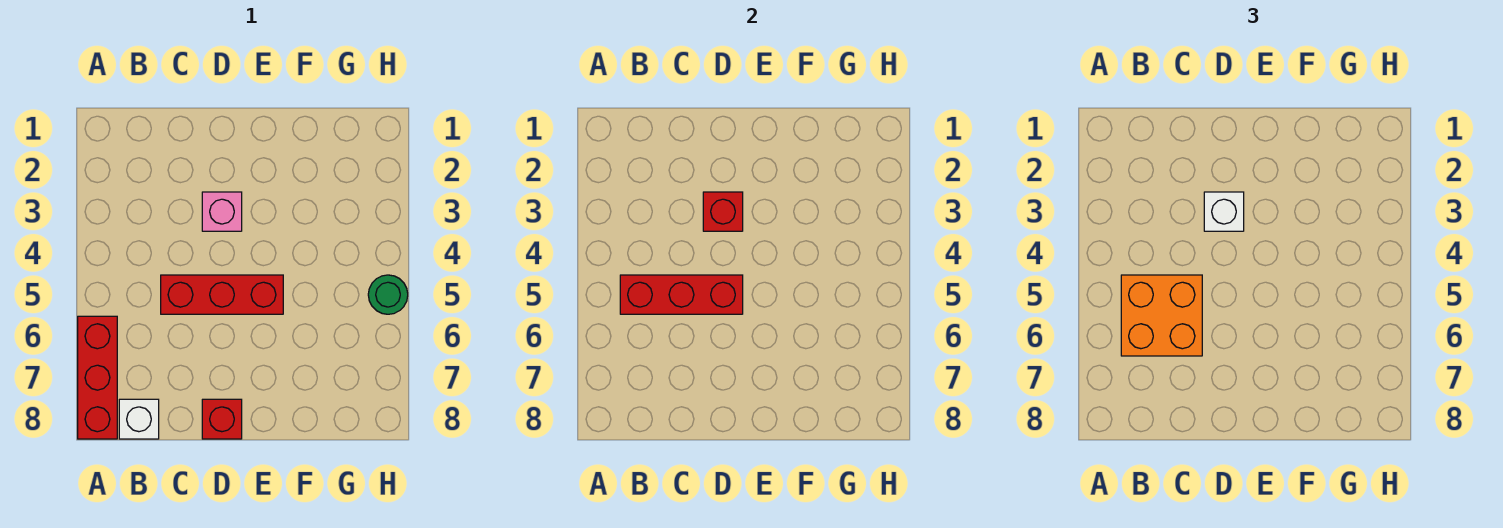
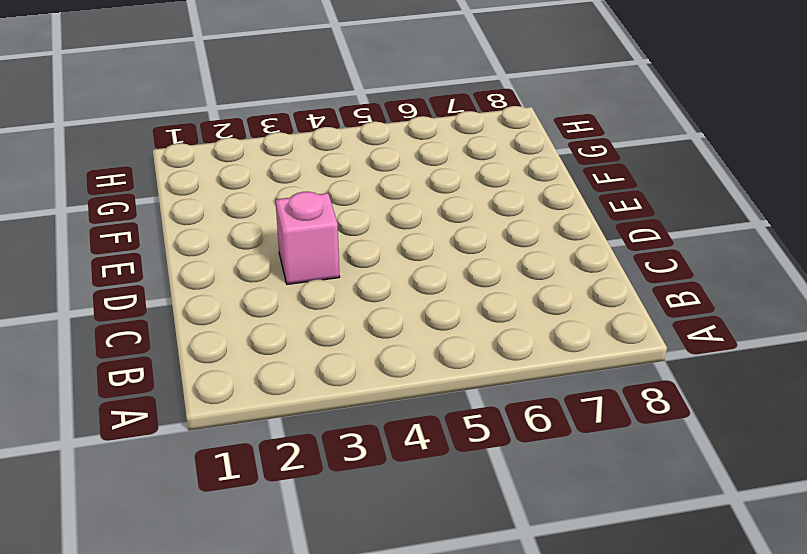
none -> red 1x3 brick [78,316,117,439]
none -> white 1x1 brick [119,399,159,439]

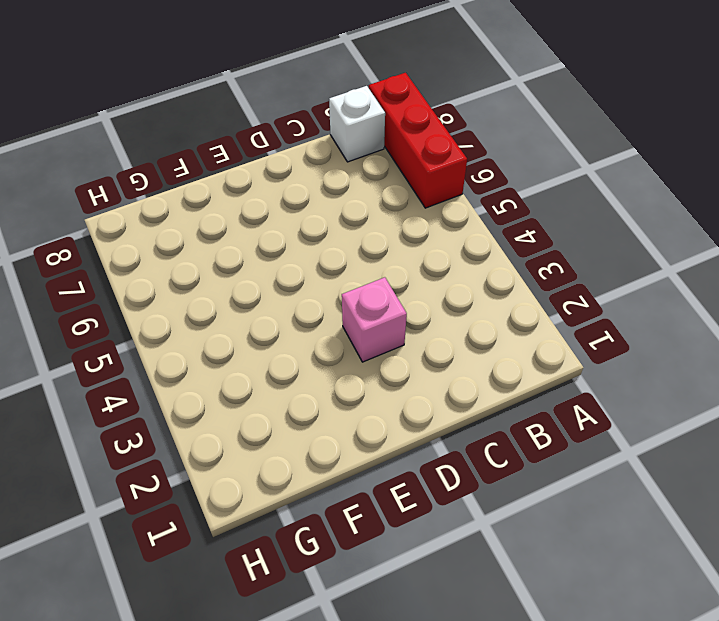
none -> red 1x3 brick [161,275,283,314]
none -> red 1x1 brick [202,399,242,439]

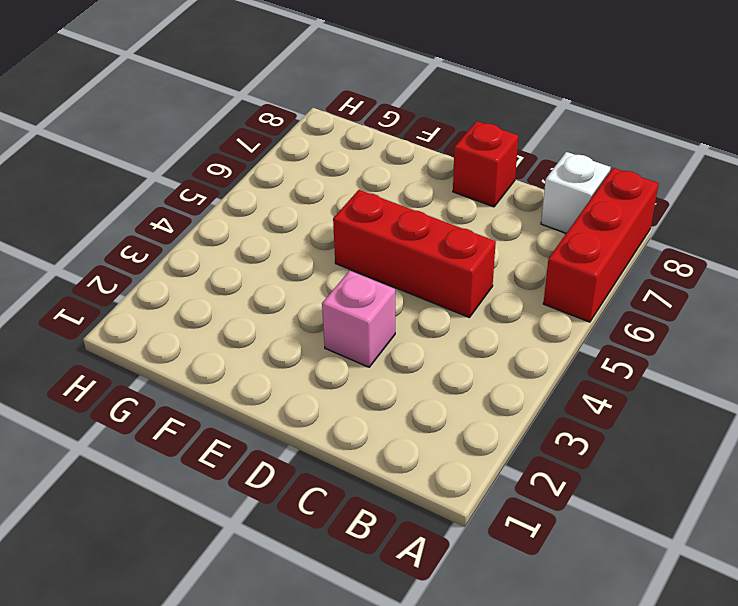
none -> green 1x1 round brick [368,275,408,314]
none -> red 1x3 brick [620,275,743,314]

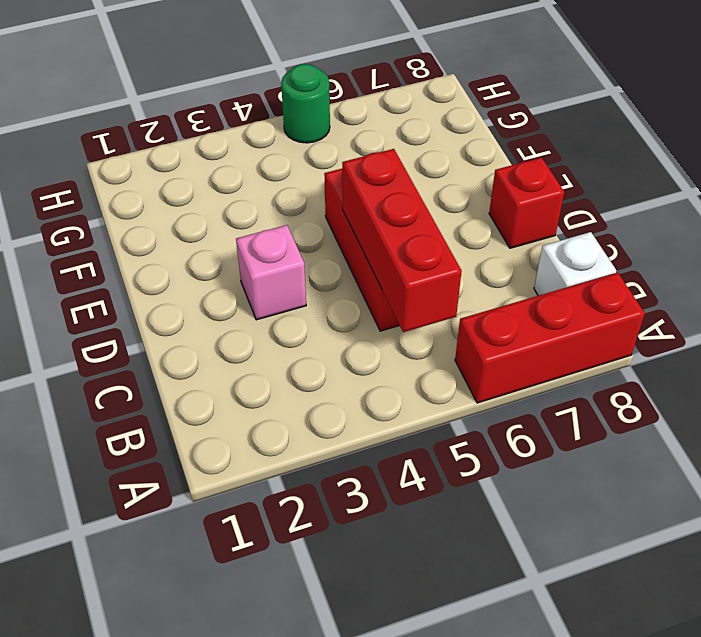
none -> red 1x1 brick [703,192,743,231]
none -> orange 2x2 brick [1121,275,1202,356]

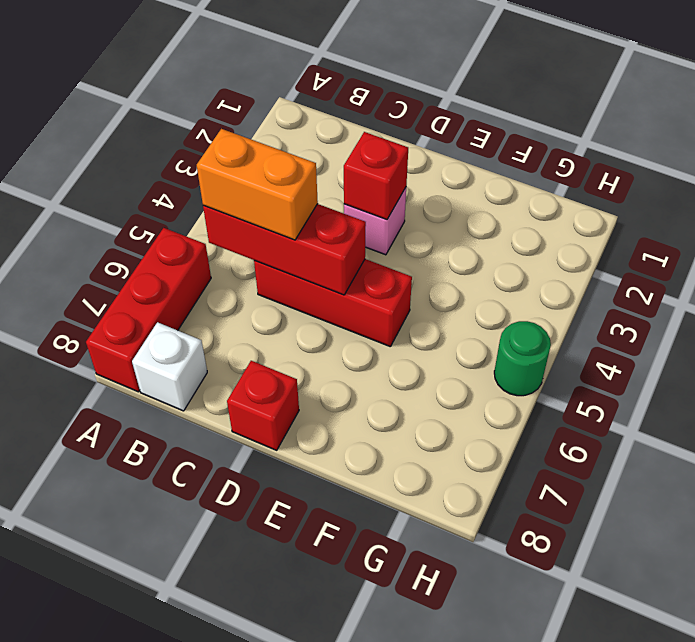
orange 1x2 brick [197,129,318,240] -> orange 2x2 brick [1121,275,1202,356]
none -> white 1x1 brick [1204,192,1244,231]

